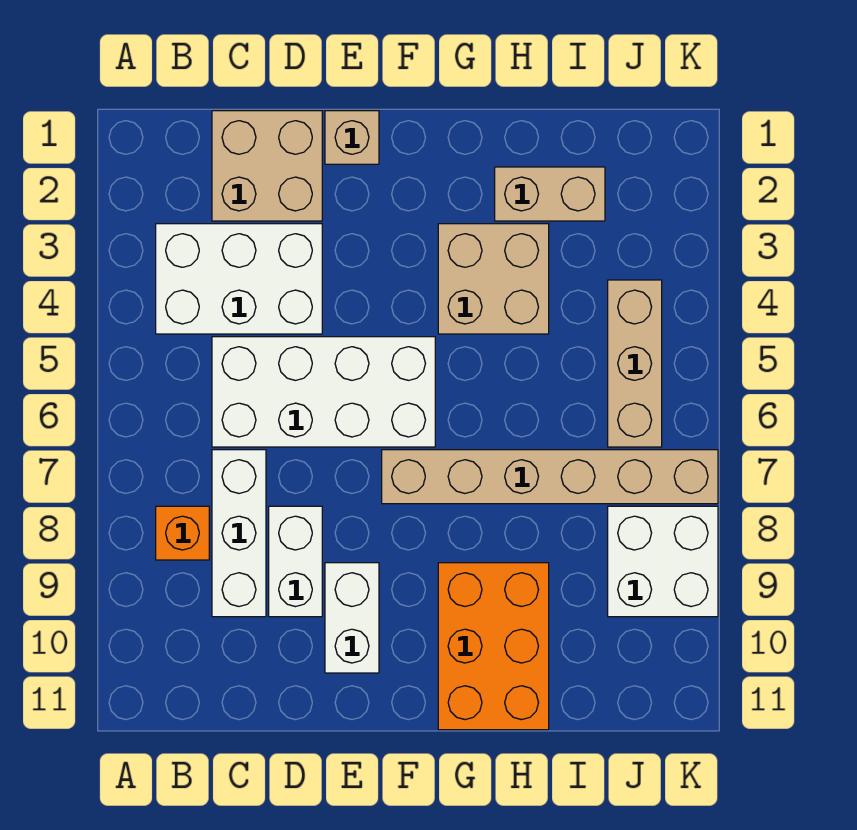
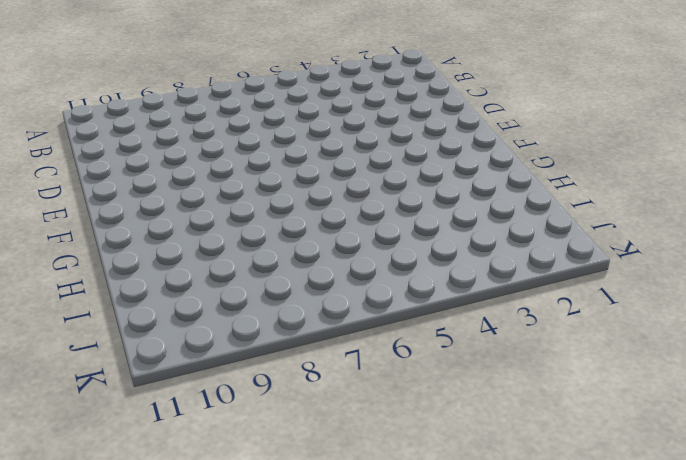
none -> white 2x3 brick [156,224,322,334]
none -> orange 1x1 brick [156,506,209,560]
none -> tan 2x2 brick [212,111,322,221]

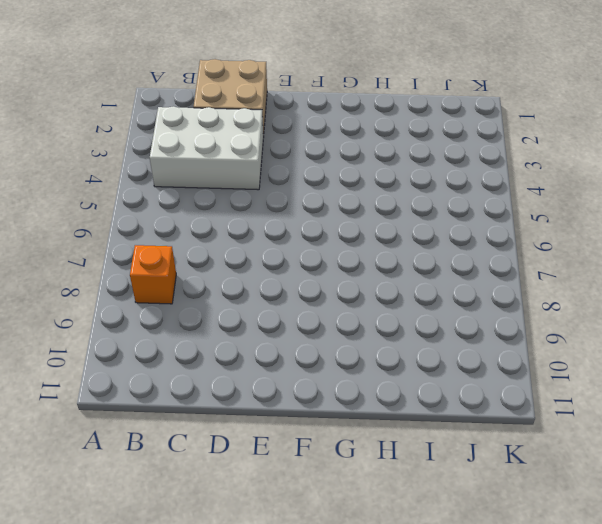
none -> white 2x4 brick [212,337,435,447]
none -> white 1x3 brick [212,450,266,617]
none -> white 1x2 brick [269,506,322,617]

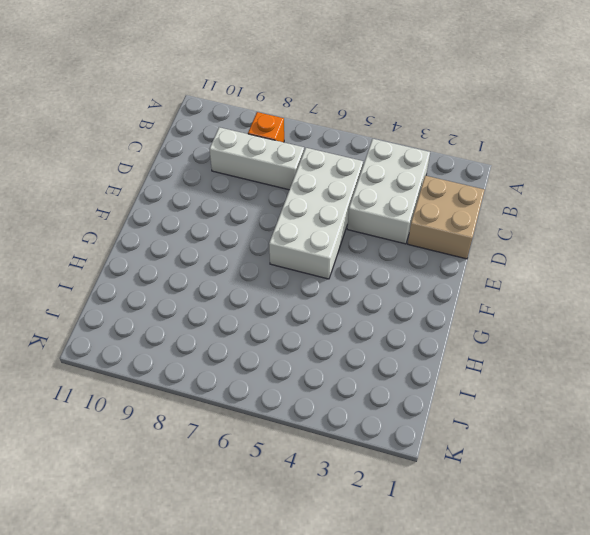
none -> white 1x2 brick [269,506,322,617]
none -> tan 1x1 brick [325,111,379,164]
none -> white 1x2 brick [325,563,379,673]

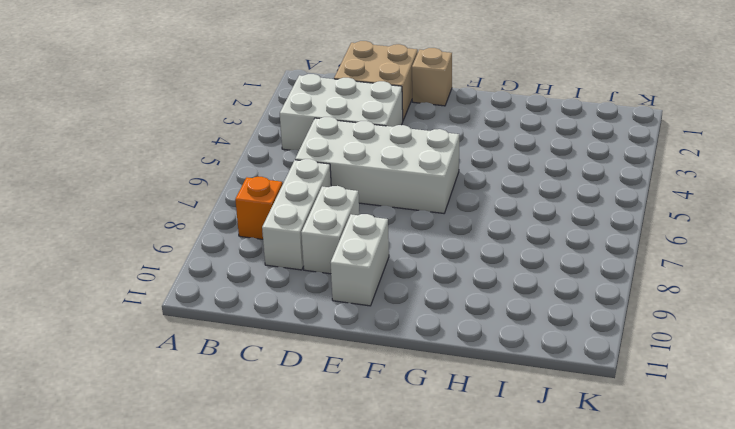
none -> tan 1x6 brick [382,450,718,504]
none -> tan 2x2 brick [438,224,549,334]
none -> orange 2x3 brick [438,563,549,730]

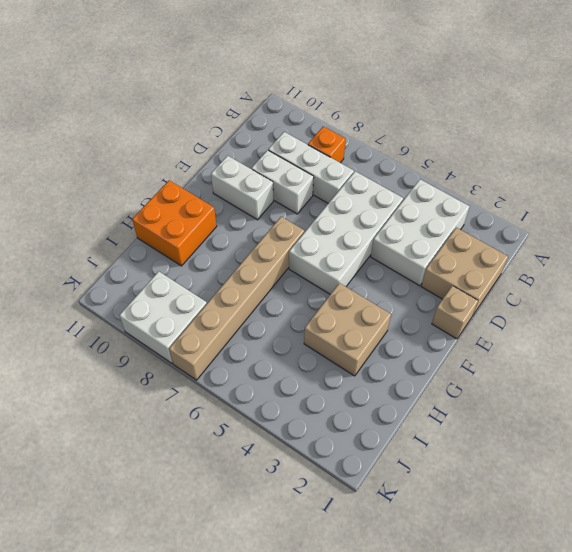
orange 2x2 brick [132,180,217,266] -> orange 2x3 brick [438,563,549,730]
none -> tan 1x2 brick [495,167,605,221]
none -> tan 1x3 brick [608,280,662,447]

